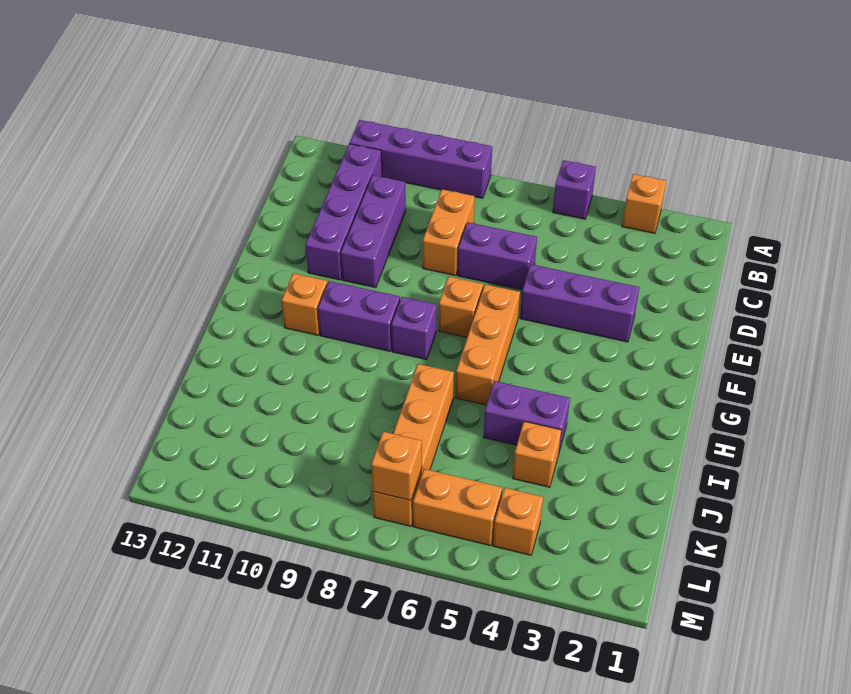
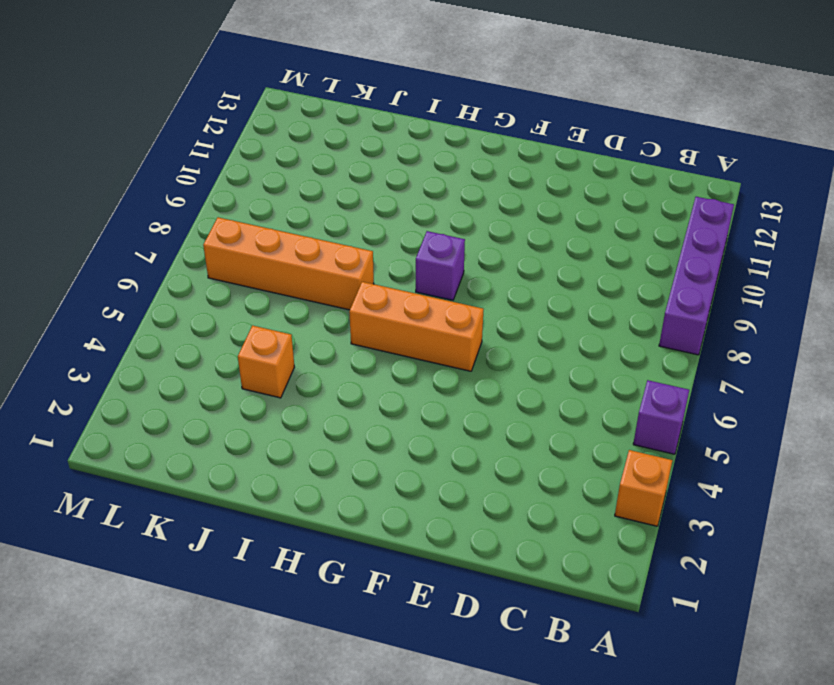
none -> purple 1x4 brick [306,144,382,280]
none -> orange 1x2 brick [423,189,475,276]
none -> purple 1x3 brick [341,175,406,288]

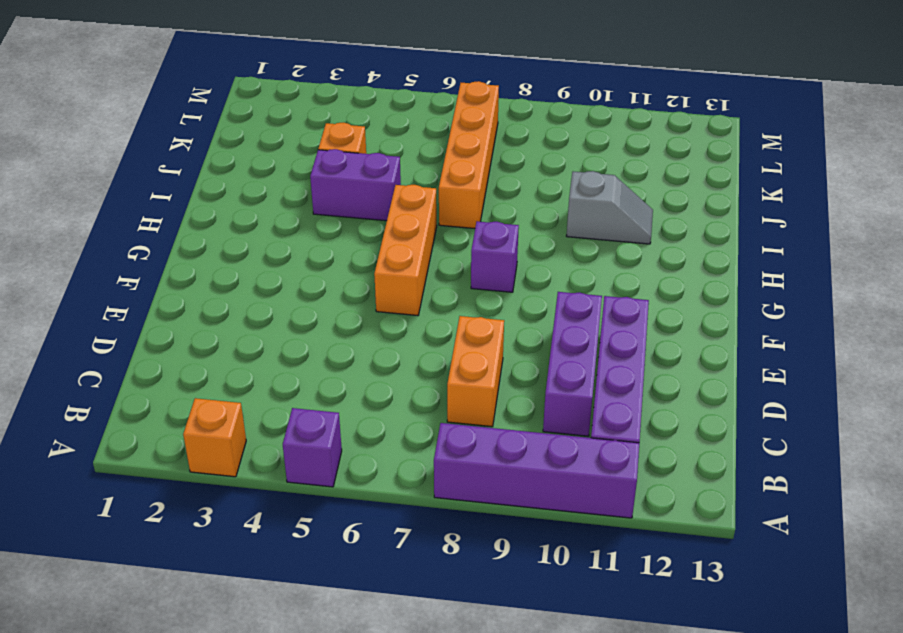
grey 1x2 slope [567,171,653,244] -> none
none -> purple 1x2 brick [458,222,537,290]
none -> purple 1x3 brick [520,264,640,342]
none -> orange 1x1 brick [439,277,483,337]

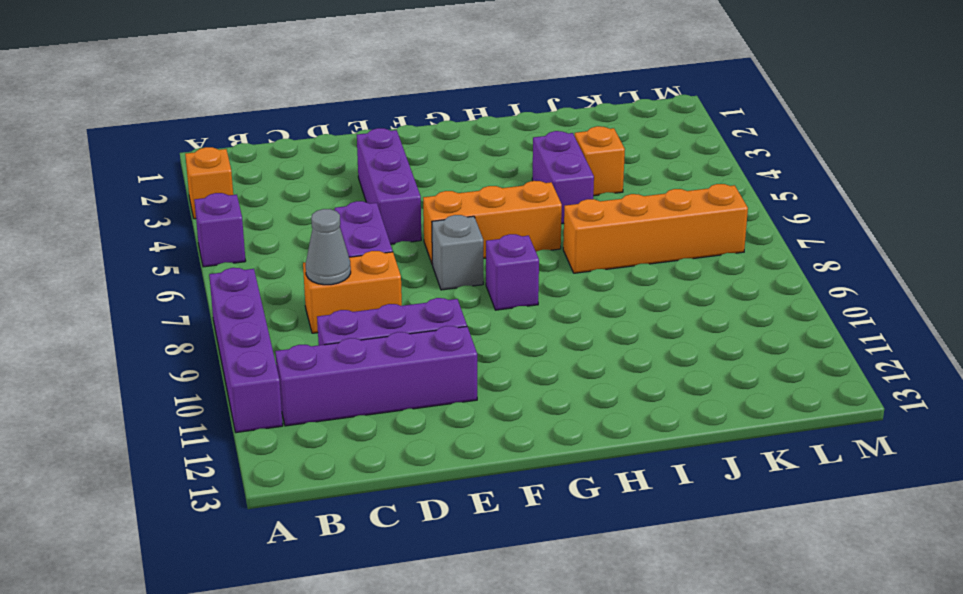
grey 1x1 cone [306,209,351,285] -> none
grey 1x1 brick [432,215,483,290] -> orange 1x1 brick [439,277,483,337]
none -> purple 1x2 brick [318,281,400,351]
none -> orange 1x1 brick [281,273,327,335]
none -> orange 1x1 brick [493,488,543,555]

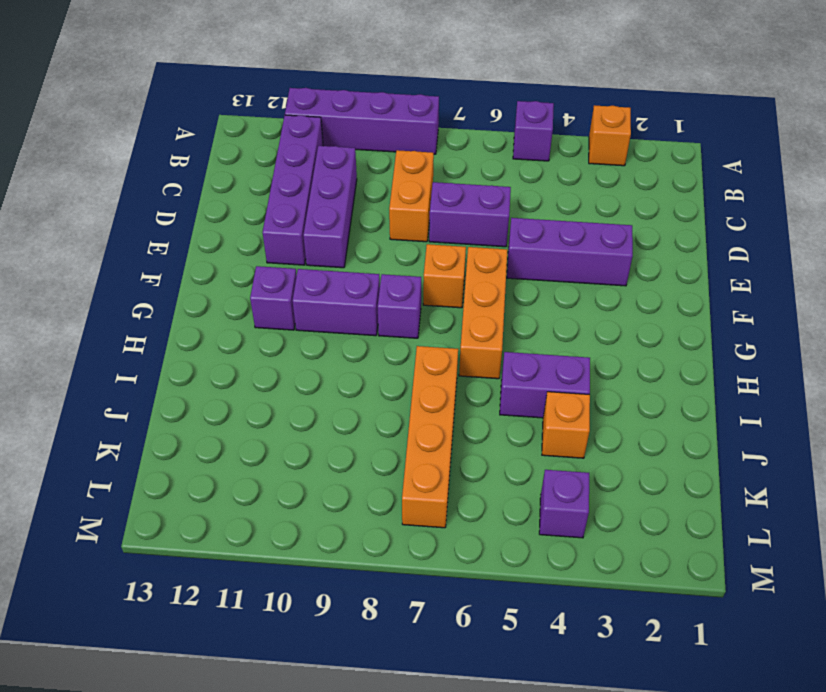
purple 1x1 brick [250,266,297,330] -> orange 1x1 brick [281,273,327,335]
purple 1x1 brick [539,470,589,538] -> orange 1x1 brick [493,488,543,555]
none -> orange 1x2 brick [413,469,502,546]
none -> orange 1x1 brick [371,432,422,501]

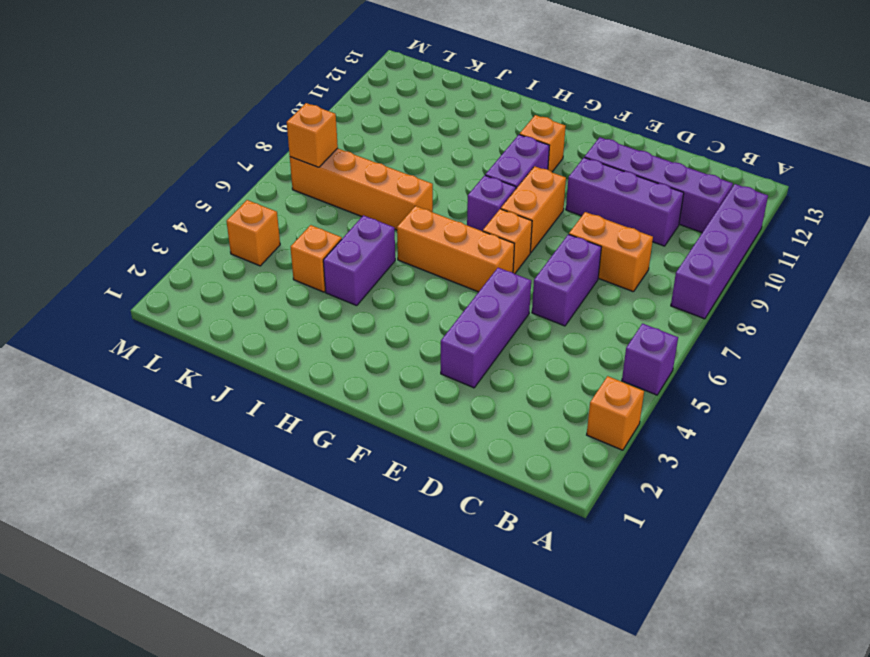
orange 1x2 brick [501,166,566,253] -> orange 1x2 brick moved to [413,469,502,546]

